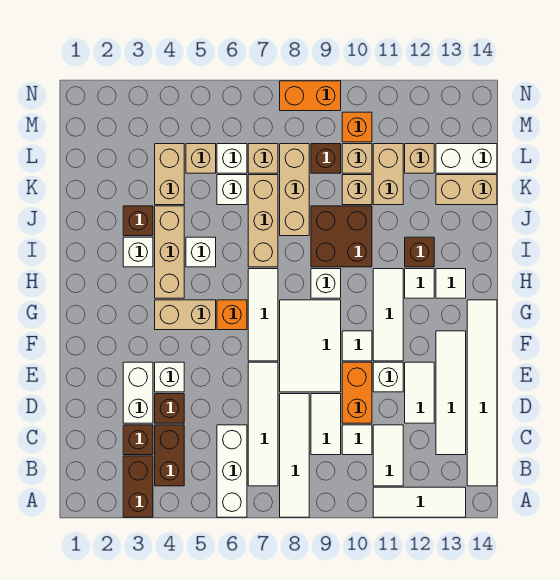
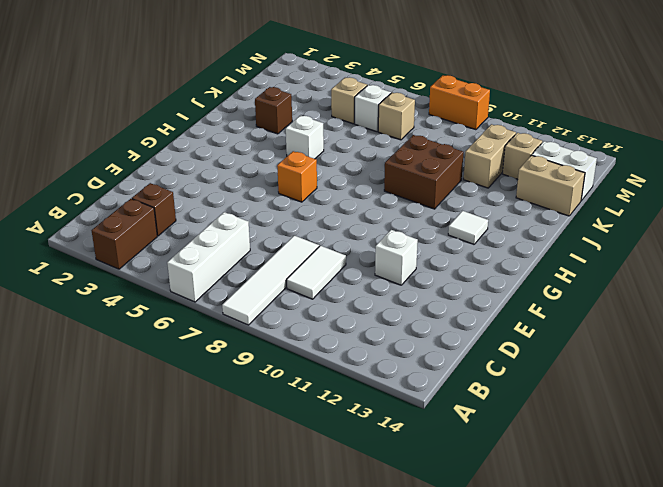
none -> white 1x3 tile [373,487,466,517]
none -> brown 1x2 brick [155,425,184,486]
none -> white 1x4 tile [248,362,278,486]
none -> white 1x2 tile [373,425,403,486]

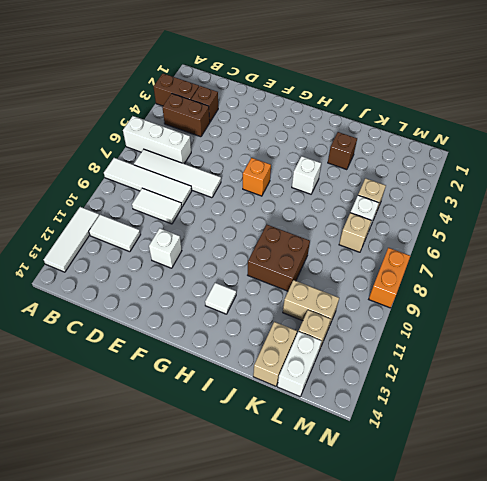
none -> white 1x6 tile [467,300,497,486]
none -> white 1x1 tile [342,425,372,455]
none -> white 1x4 tile [436,331,466,455]
none -> white 1x2 brick [123,362,153,423]

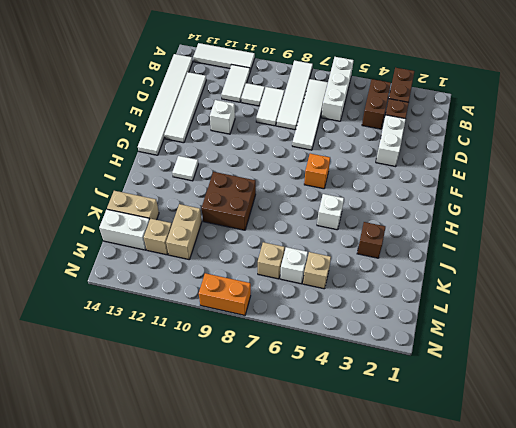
none -> brown 1x1 brick [155,394,184,423]
none -> orange 1x2 brick [342,362,372,423]
none -> white 1x2 tile [405,362,434,423]
none -> white 1x1 brick [155,362,184,392]

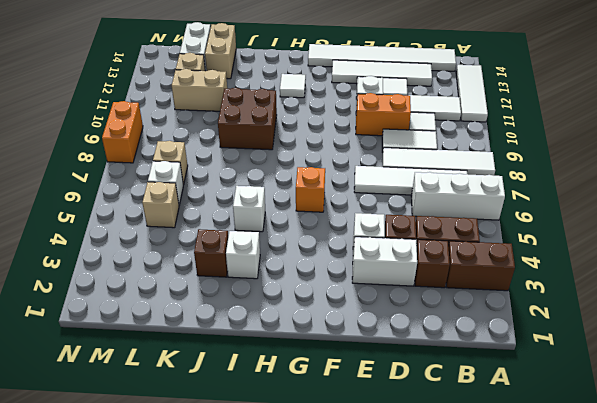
none -> white 2x3 tile [280,300,341,392]
none -> white 1x3 tile [248,269,278,361]
none -> white 1x1 tile [342,331,372,361]
none -> white 1x3 tile [373,269,403,361]

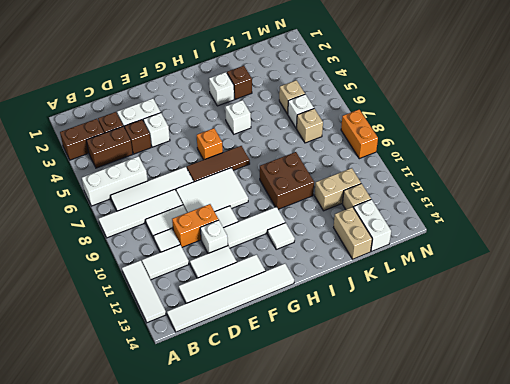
brown 1x3 tile [187,146,250,182] -> white 1x3 tile [248,269,278,361]
none -> tan 1x2 brick [155,300,216,330]
none -> tan 1x3 brick [155,206,184,298]
none -> white 1x1 brick [311,269,341,298]
none -> white 1x1 tile [436,269,466,298]

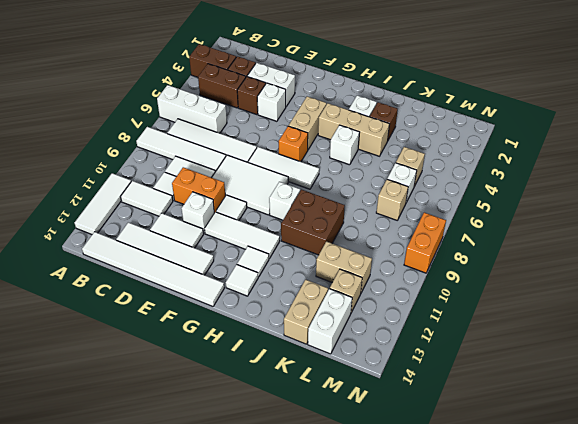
none -> tan 1x3 brick [248,175,278,267]
none -> brown 1x1 brick [405,237,434,267]
none -> tan 1x3 brick [280,144,309,236]
none -> tan 1x2 brick [155,144,184,205]

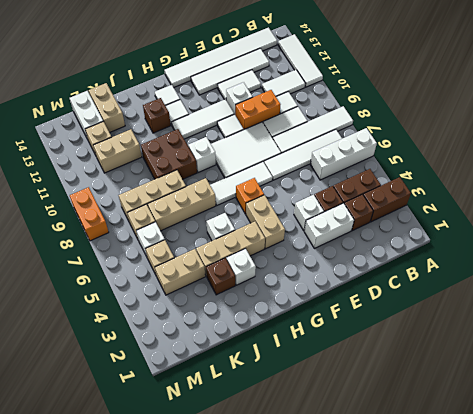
none -> white 1x1 brick [217,175,247,205]
none -> tan 1x1 brick [342,175,372,205]
none -> brown 1x1 brick [311,144,341,173]
none -> tan 1x1 brick [342,144,372,173]

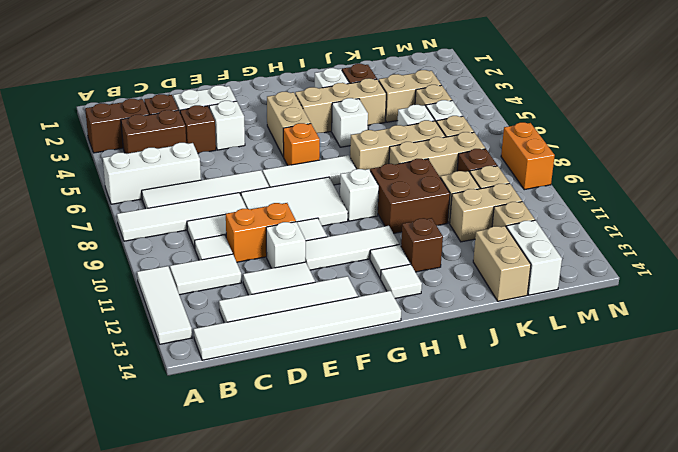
none -> orange 1x1 brick [342,112,372,142]

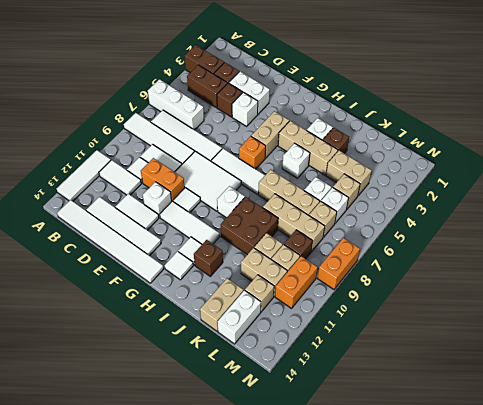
orange 1x2 brick [275,256,318,308] -> orange 1x1 brick [342,112,372,142]

